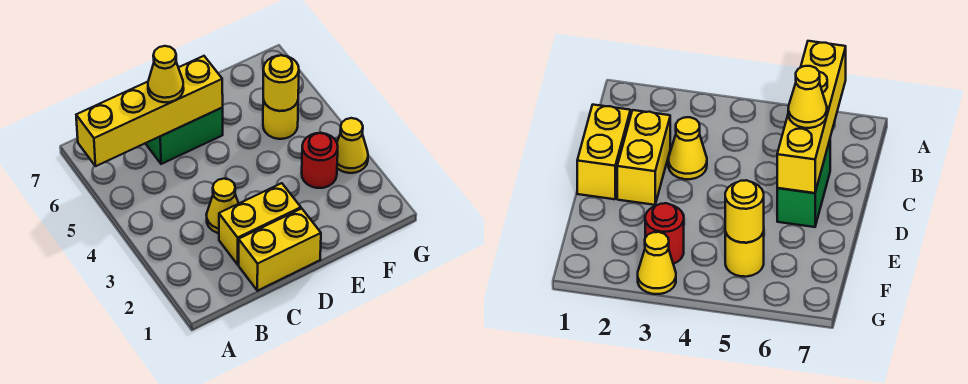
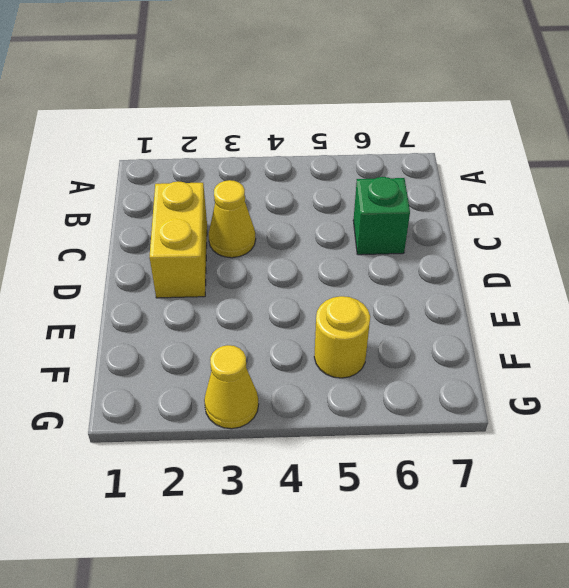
green 1x1 brick [353,177,410,255] -> green 1x2 brick [145,108,223,164]
none -> yellow 1x2 brick [239,209,321,291]
none -> red 1x1 round brick [302,133,338,188]

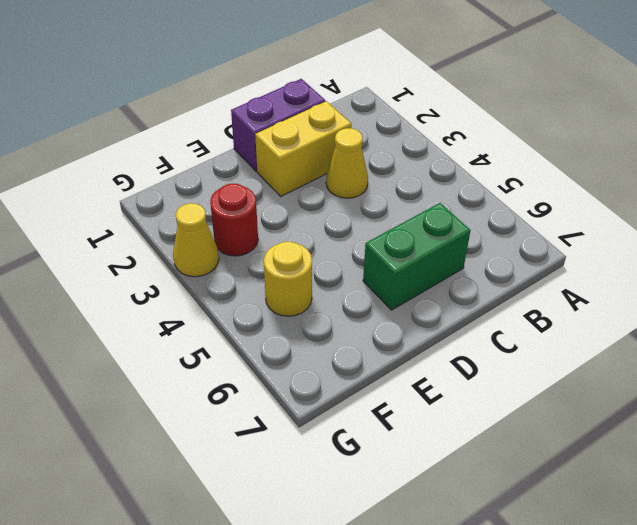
purple 1x2 brick [231,79,325,171] -> yellow 1x2 brick [239,209,321,291]
none -> yellow 1x4 brick [76,56,223,166]
none -> yellow 1x1 round brick [263,55,299,111]

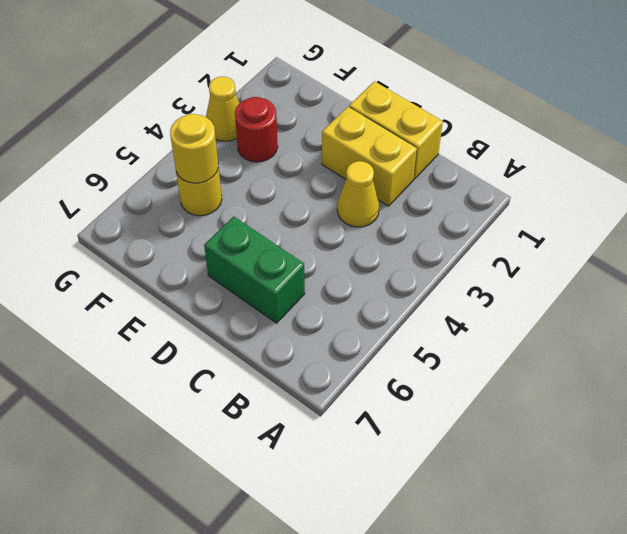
none -> yellow 1x4 brick [76,56,223,166]
none -> yellow 1x1 cone [148,46,184,102]

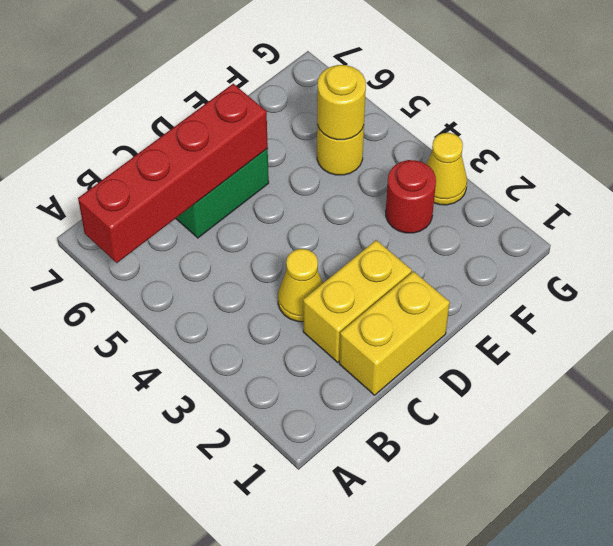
red 1x4 brick [78,84,268,263] -> yellow 1x4 brick [76,56,223,166]
none -> yellow 1x1 cone [148,46,184,102]

